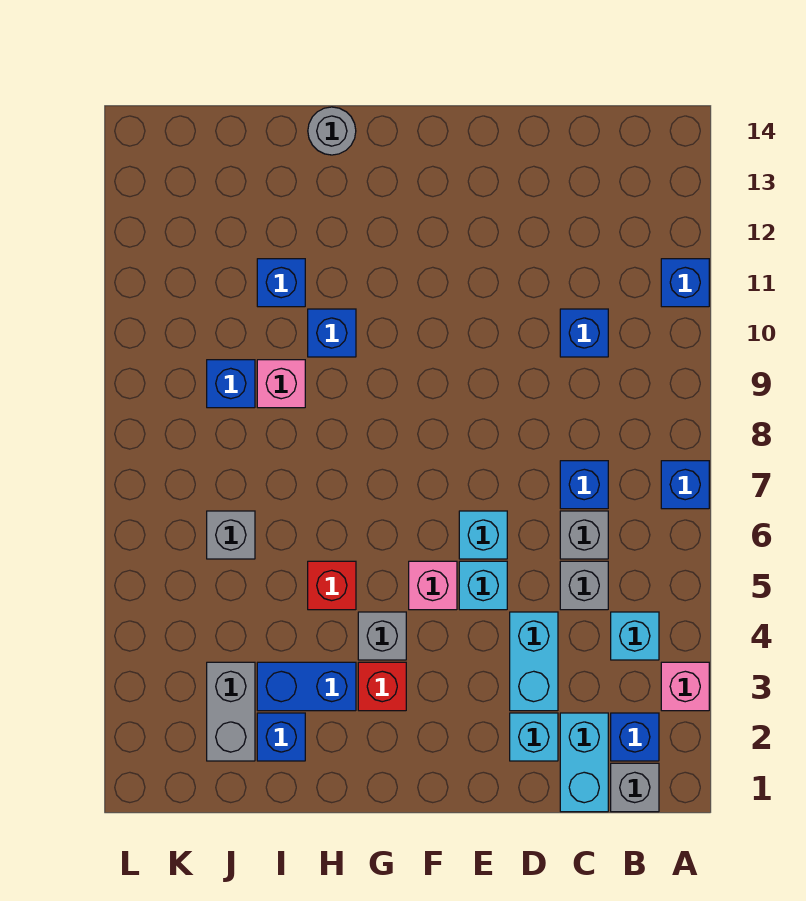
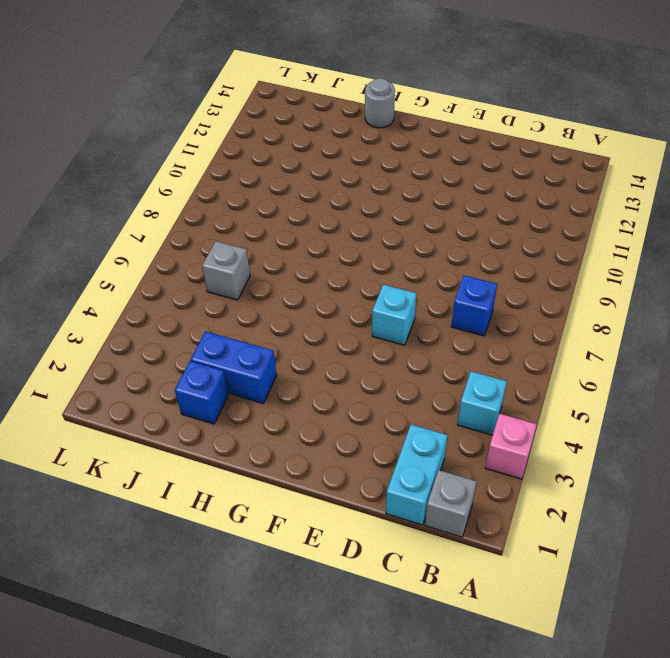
none -> blue 1x1 brick [661,461,709,509]
none -> blue 1x1 brick [661,259,709,307]
none -> blue 1x1 brick [611,713,659,761]

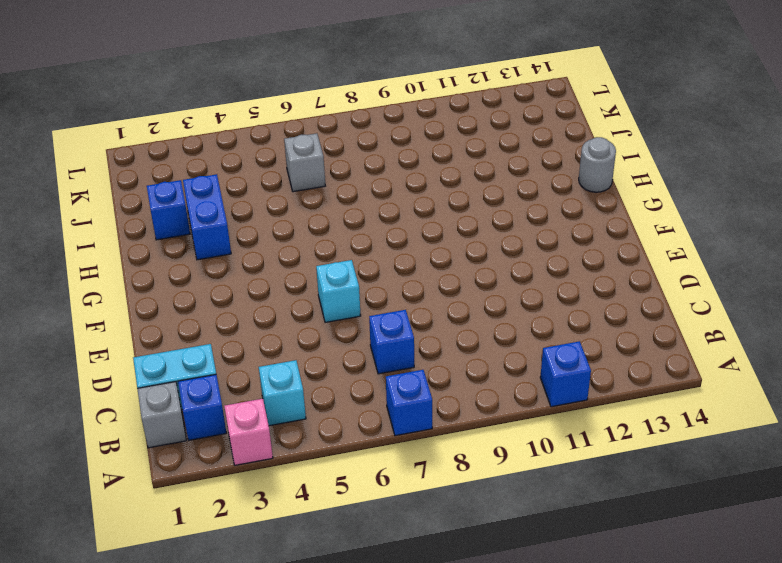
none -> grey 1x1 brick [560,561,608,610]
none -> grey 1x1 brick [560,511,608,559]
none -> blue 1x1 brick [560,309,608,357]

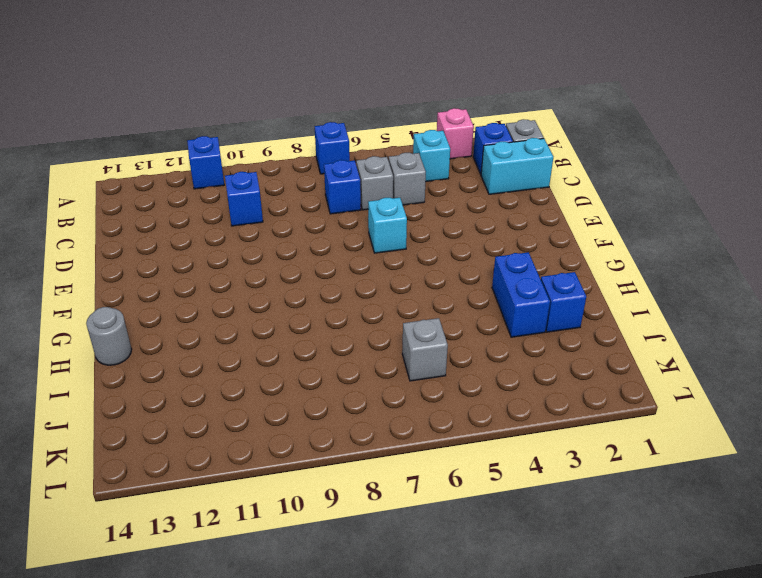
none -> cyan 1x1 brick [510,713,558,761]
none -> cyan 1x2 brick [510,612,558,711]
none -> cyan 1x1 brick [459,561,507,610]

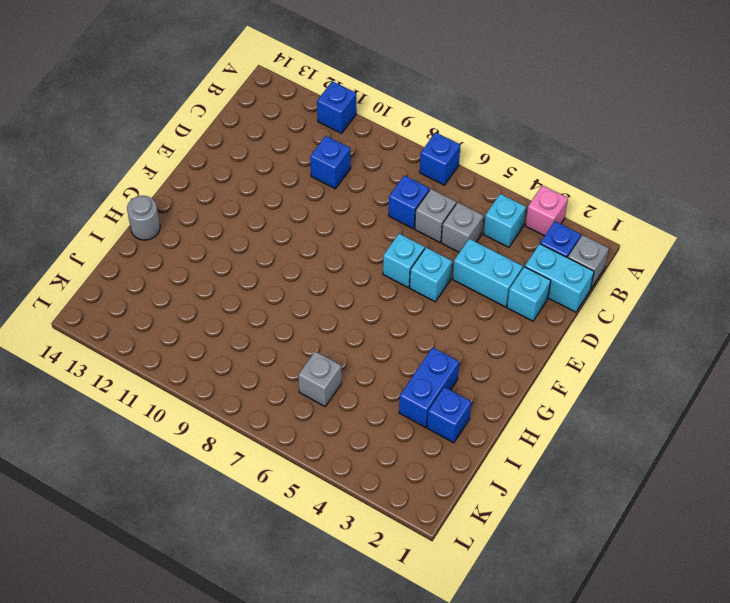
none -> pink 1x1 brick [409,561,457,610]
none -> red 1x1 brick [358,662,406,711]
none -> grey 1x1 brick [358,612,406,660]

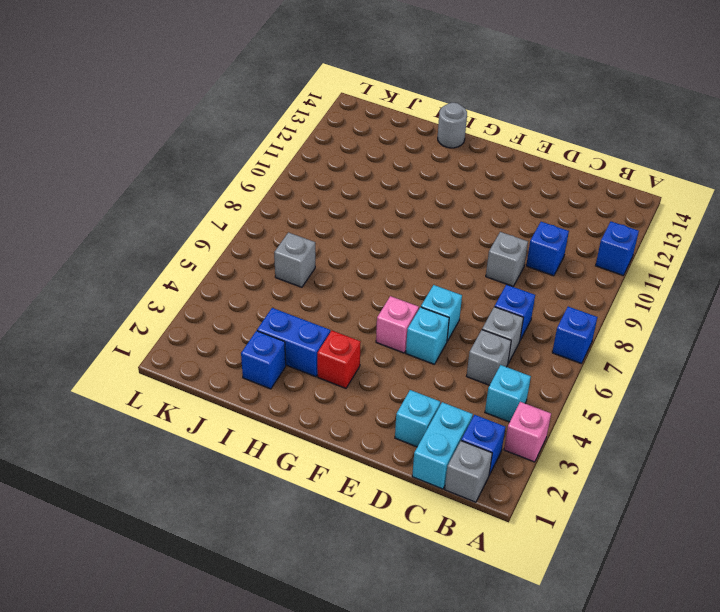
grey 1x1 brick [486,232,528,286] -> grey 1x1 brick moved to [358,612,406,660]
none -> cyan 1x2 brick [510,612,558,711]
none -> red 1x1 brick [308,561,356,610]
none -> blue 1x1 brick [308,309,356,357]

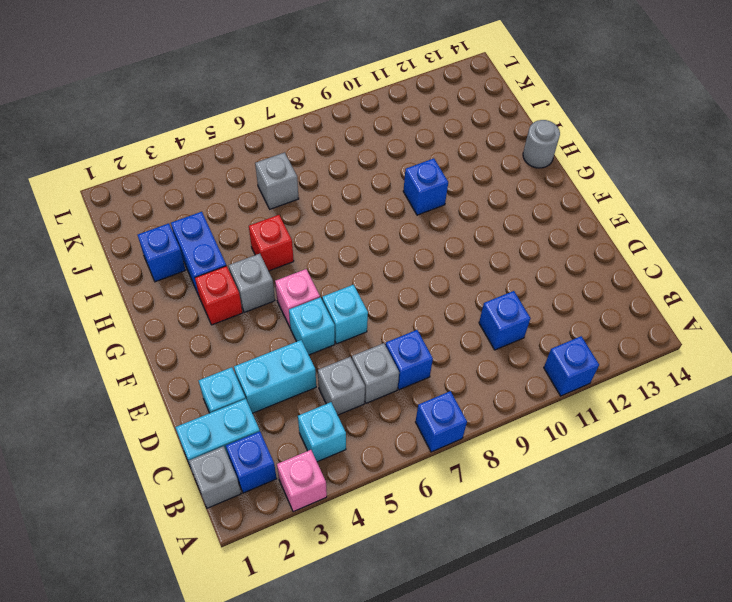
none -> pink 1x1 brick [257,360,305,408]
none -> blue 1x1 brick [257,259,305,307]
none -> grey 1x2 brick [207,662,255,761]

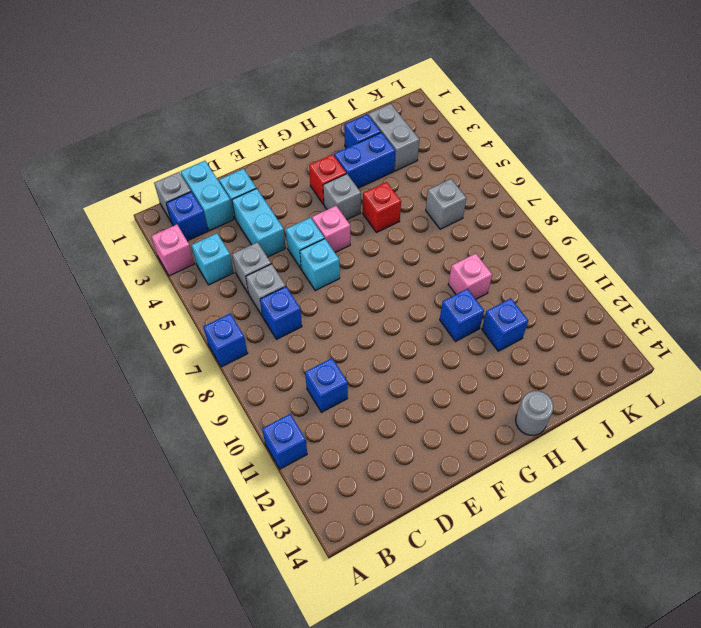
none -> blue 1x1 brick [207,360,255,408]

